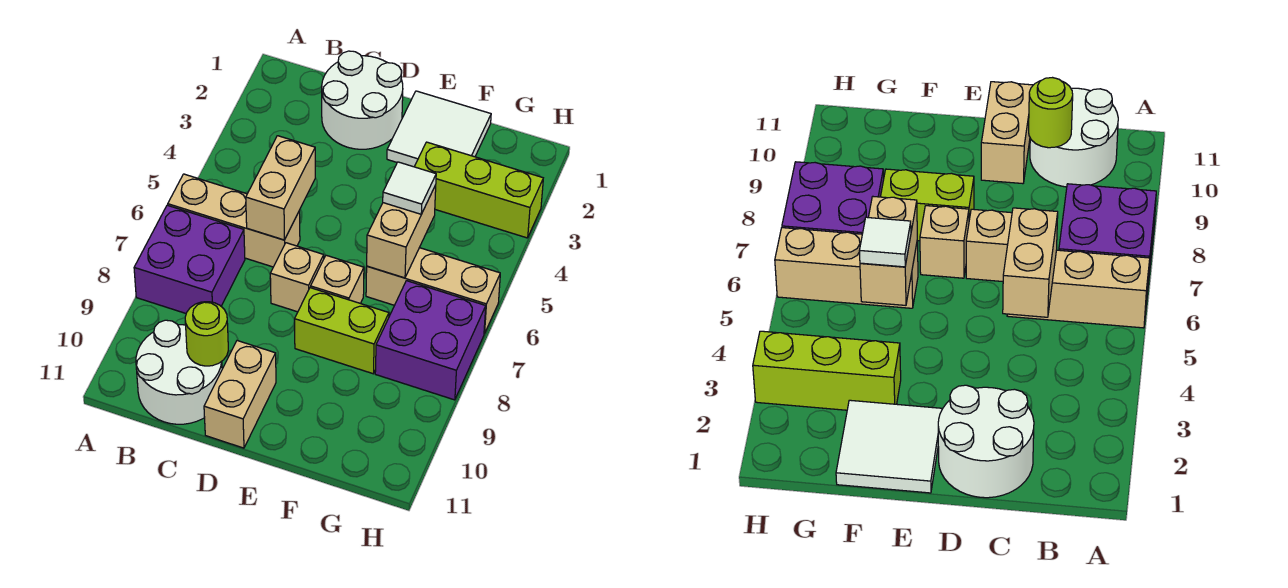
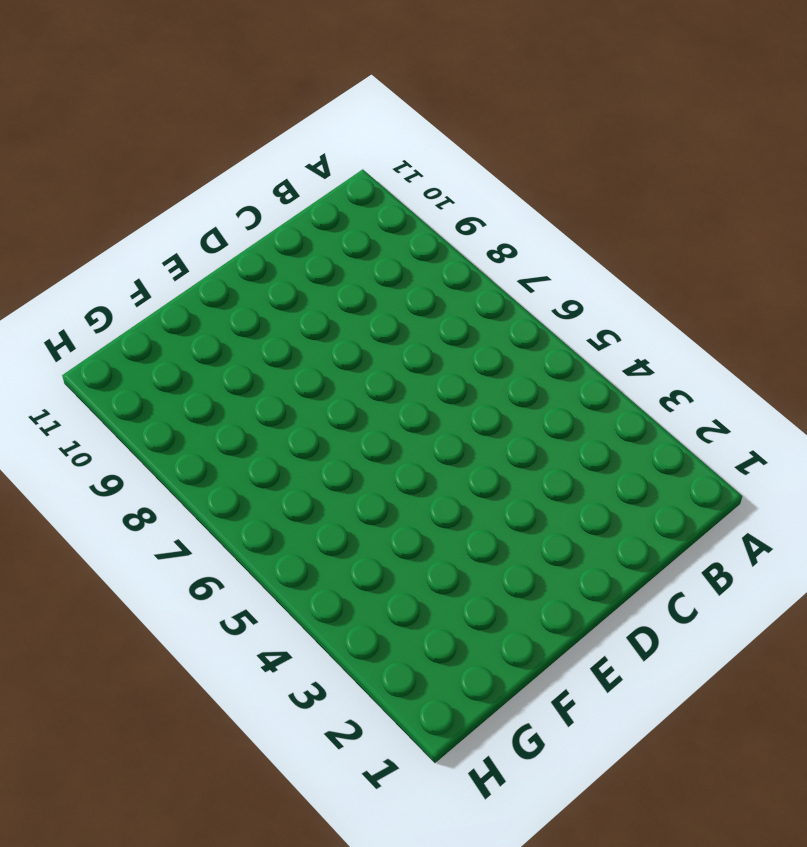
none -> tan 1x3 brick [168,174,300,267]
none -> purple 2x2 brick [134,205,245,313]
none -> white 2x2 round brick [136,320,222,424]

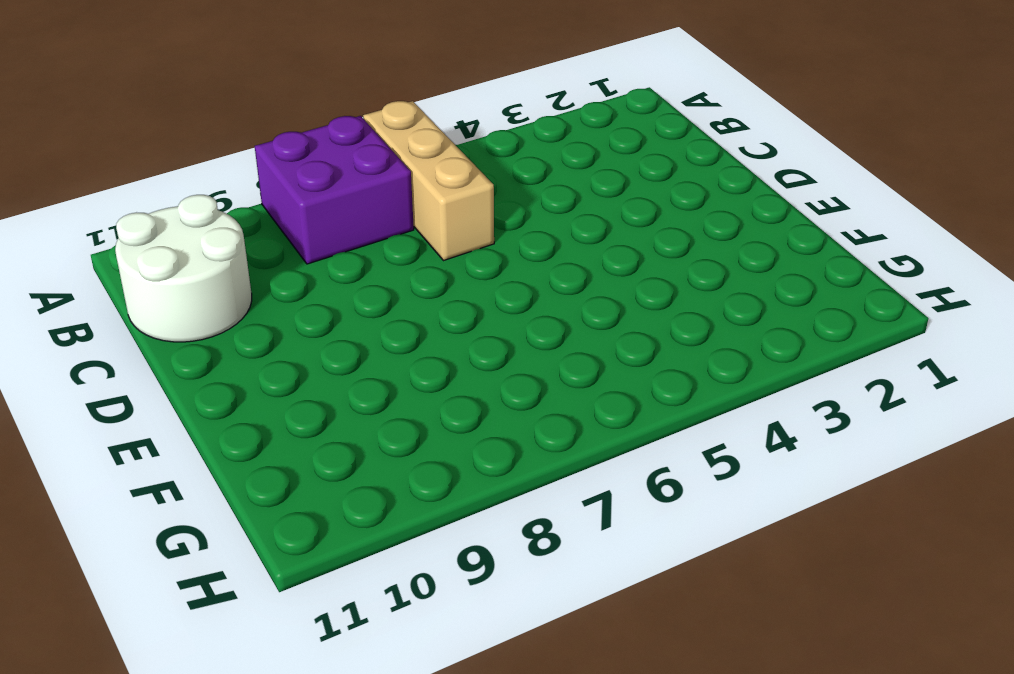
none -> white 2x2 round brick [322,51,403,149]
none -> tan 1x1 brick [270,243,324,312]
none -> tan 1x2 brick [204,341,276,448]

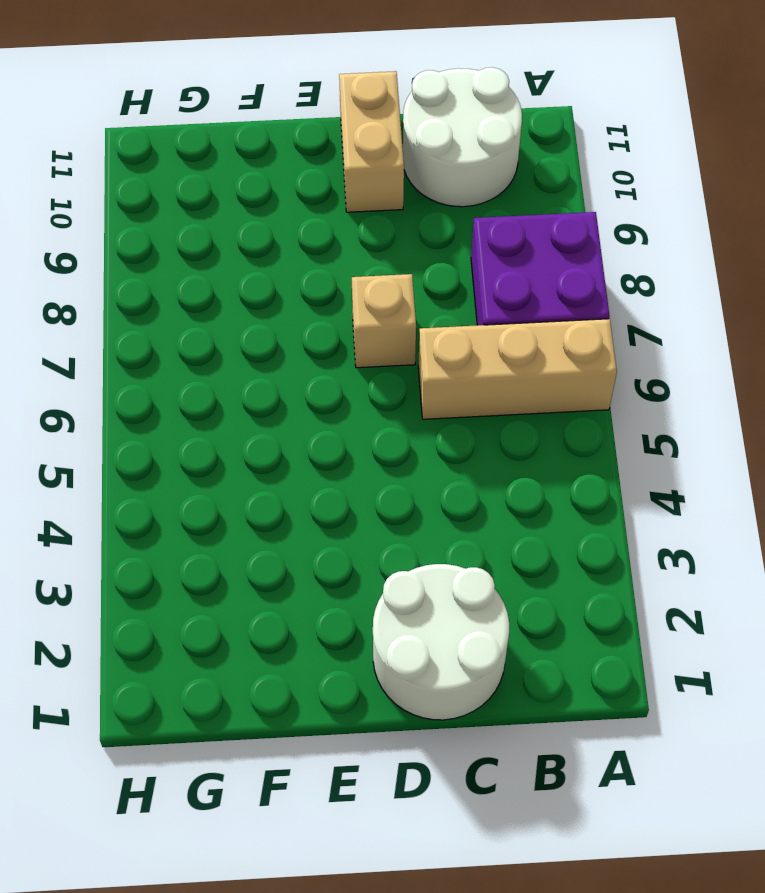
none -> white 2x2 tile [387,91,491,167]
none -> tan 1x1 brick [311,255,364,303]
none -> lime 1x2 brick [295,288,389,374]

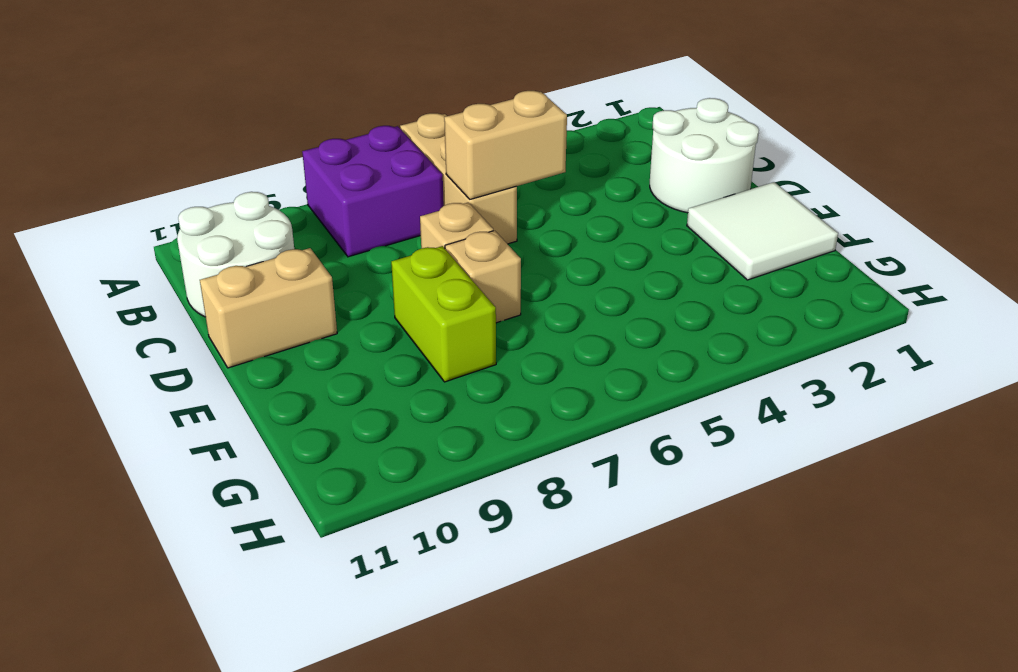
none -> lime 1x3 brick [415,142,543,238]
none -> tan 1x3 brick [366,248,500,334]
none -> purple 2x2 brick [375,281,486,400]

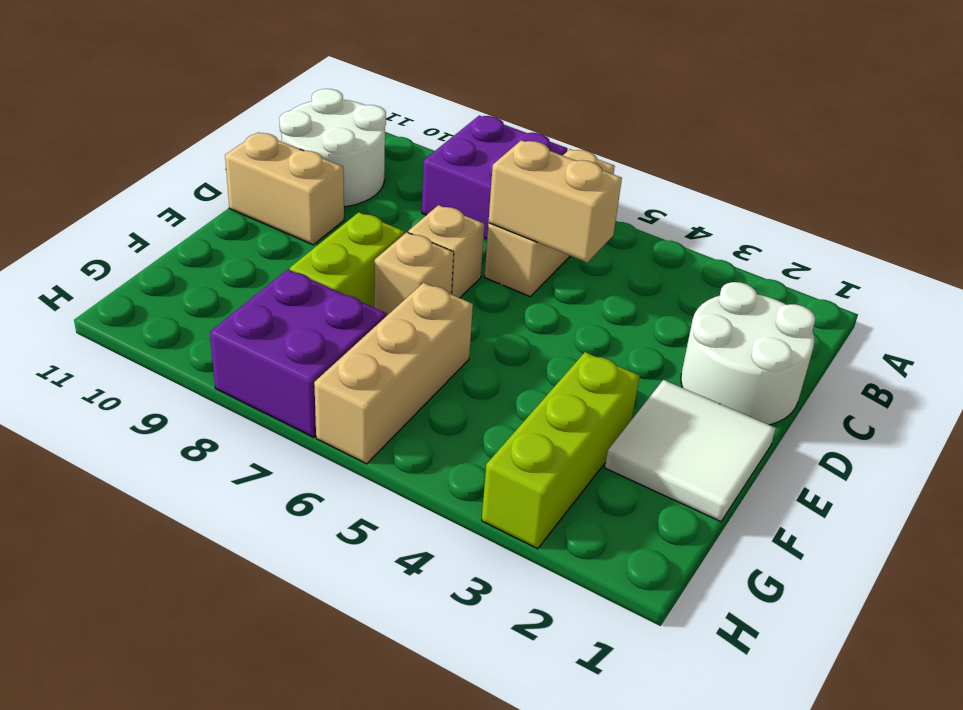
none -> lime 1x1 round brick [185,302,228,366]
none -> tan 1x2 brick [367,185,436,278]
none -> white 1x1 tile [383,162,436,214]

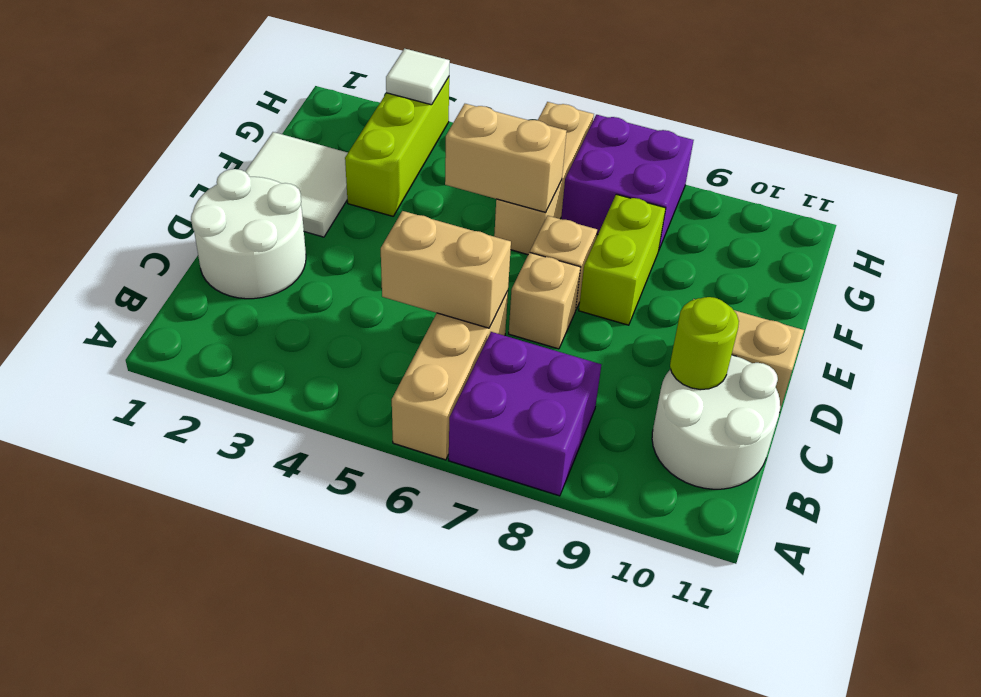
white 1x1 tile [386,48,450,105] -> white 1x1 tile moved to [383,162,436,214]

